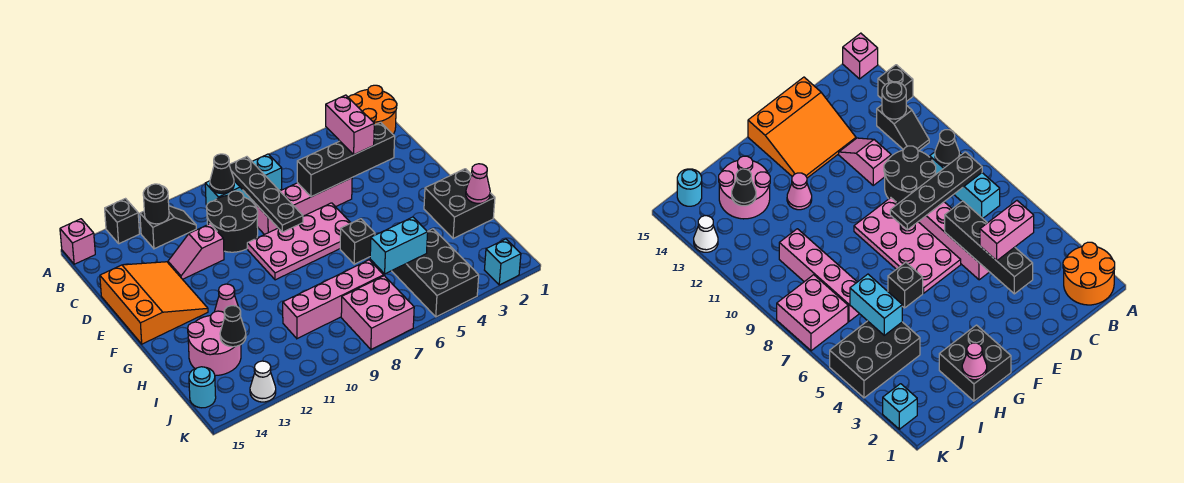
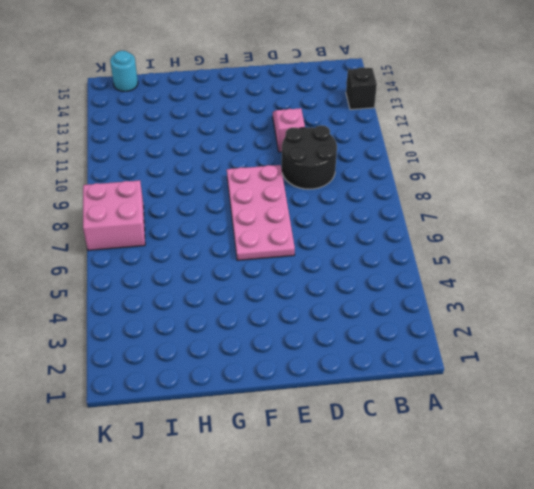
none -> orange 2x2 round brick [348,85,397,134]
none -> pink 1x1 brick [60,219,95,264]
none -> cyan 1x3 brick [205,154,282,205]

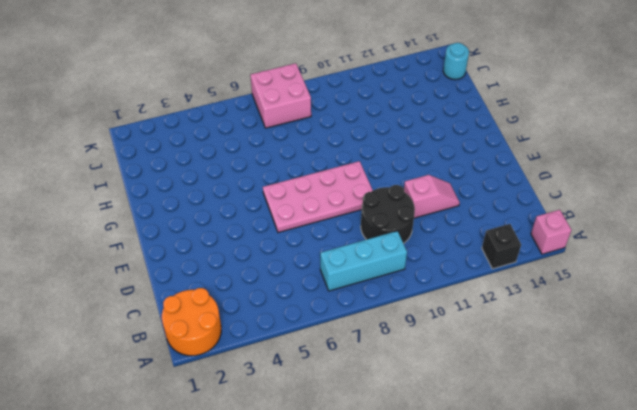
none -> black 1x2 slope [140,206,196,249]
none -> pink 1x4 brick [255,178,352,235]
none -> orange 3x3 slope [100,262,208,344]

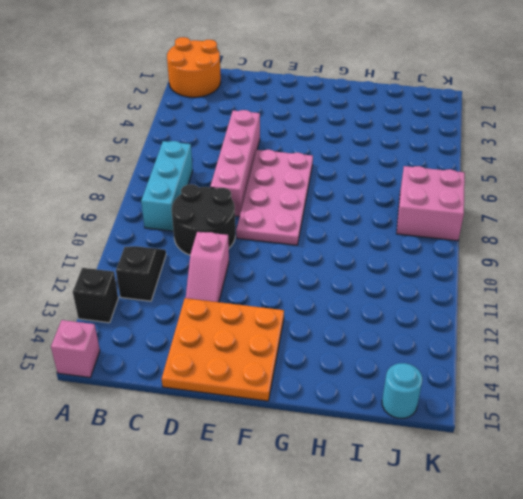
orange 3x3 plate [162,298,284,401] -> orange 3x3 slope [100,262,208,344]
none -> black 2x2 brick [424,169,495,238]
none -> black 1x1 brick [340,219,375,264]
none -> pink 1x1 cone [215,284,239,313]

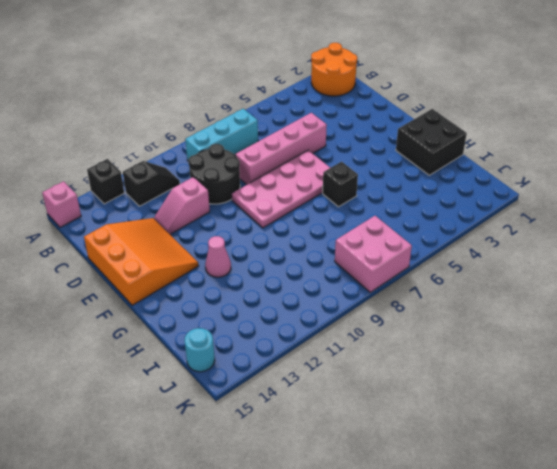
none -> pink 2x2 round brick [188,311,241,376]
none -> black 2x3 brick [392,229,479,317]
none -> pink 1x4 brick [283,260,384,339]

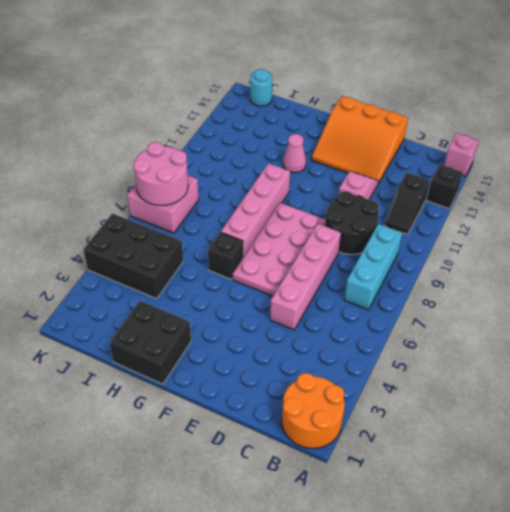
pink 1x4 brick [221,163,290,257] -> pink 1x4 brick moved to [283,260,384,339]
pink 2x2 round brick [133,142,188,205] -> pink 2x2 round brick moved to [188,311,241,376]
none -> cyan 1x1 brick [485,239,521,285]
none -> white 1x1 cone [250,361,276,402]
none -> black 1x4 plate [229,157,303,232]

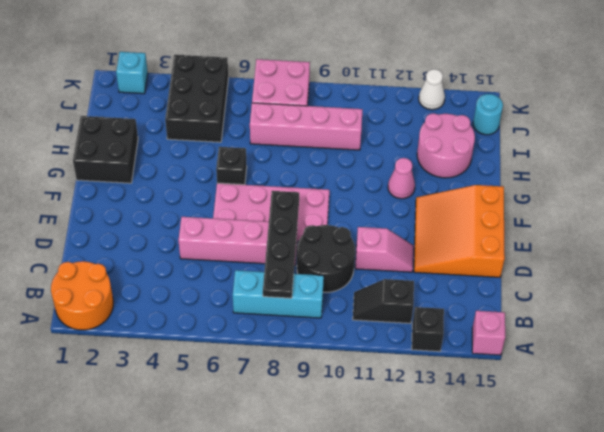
none -> black 1x1 cone [210,154,234,194]
none -> black 1x1 round brick [143,184,169,224]
none -> black 1x4 brick [297,122,395,197]

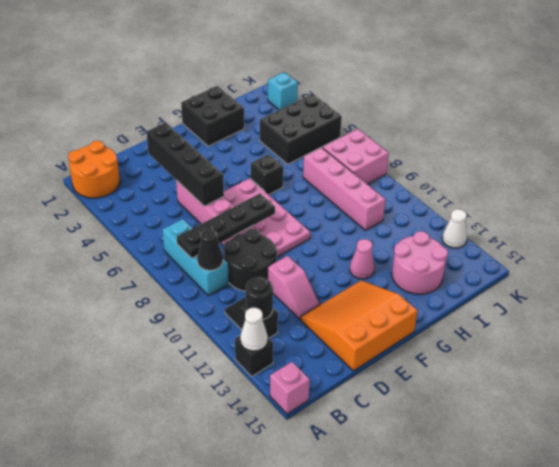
white 1x1 cone [240,308,268,351] -> none
none -> cyan 1x1 round brick [189,367,216,408]
none -> pink 1x1 cone [466,164,490,203]
none -> cyan 1x2 brick [370,217,428,274]

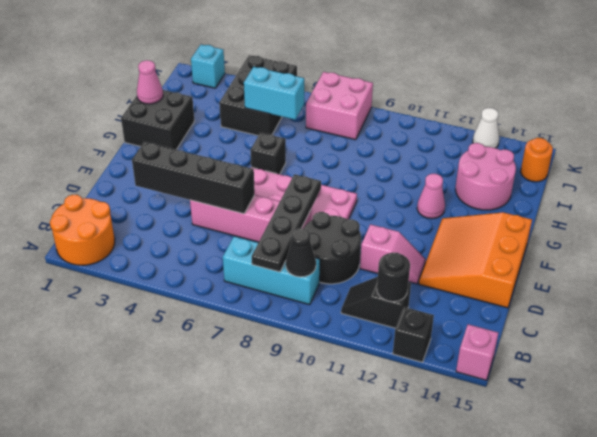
orange 1x1 round brick [521,138,553,182] -> cyan 1x1 round brick [189,367,216,408]
none -> pink 1x4 brick [283,260,384,339]
none -> black 1x1 cone [220,306,246,347]
none -> pink 1x2 brick [326,95,374,155]

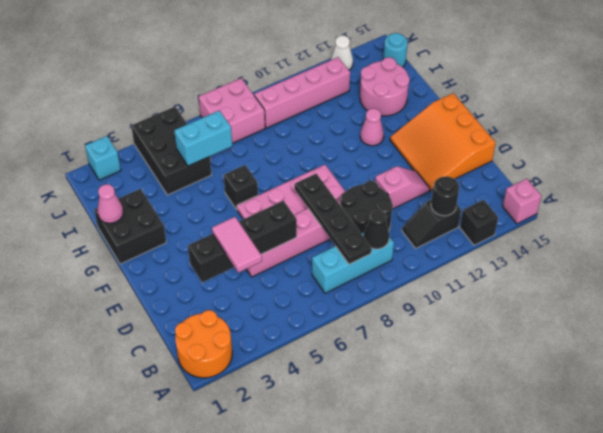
pink 1x2 tile [212,217,262,273] -> pink 1x2 brick [326,95,374,155]
pink 1x4 brick [254,57,350,128] -> pink 1x4 brick moved to [283,260,384,339]
none -> black 1x1 cone [220,306,246,347]

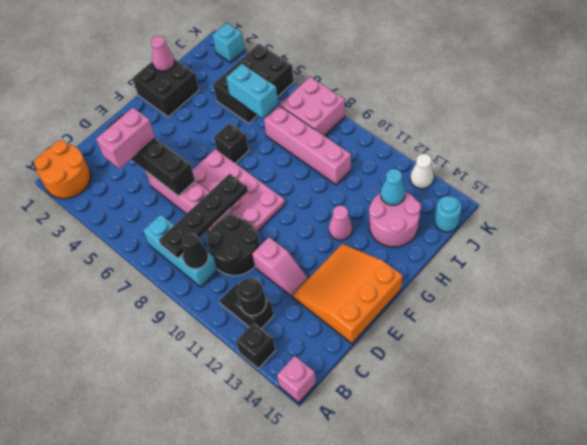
cyan 1x1 cone [381,169,405,205] -> black 1x1 cone [220,306,246,347]

